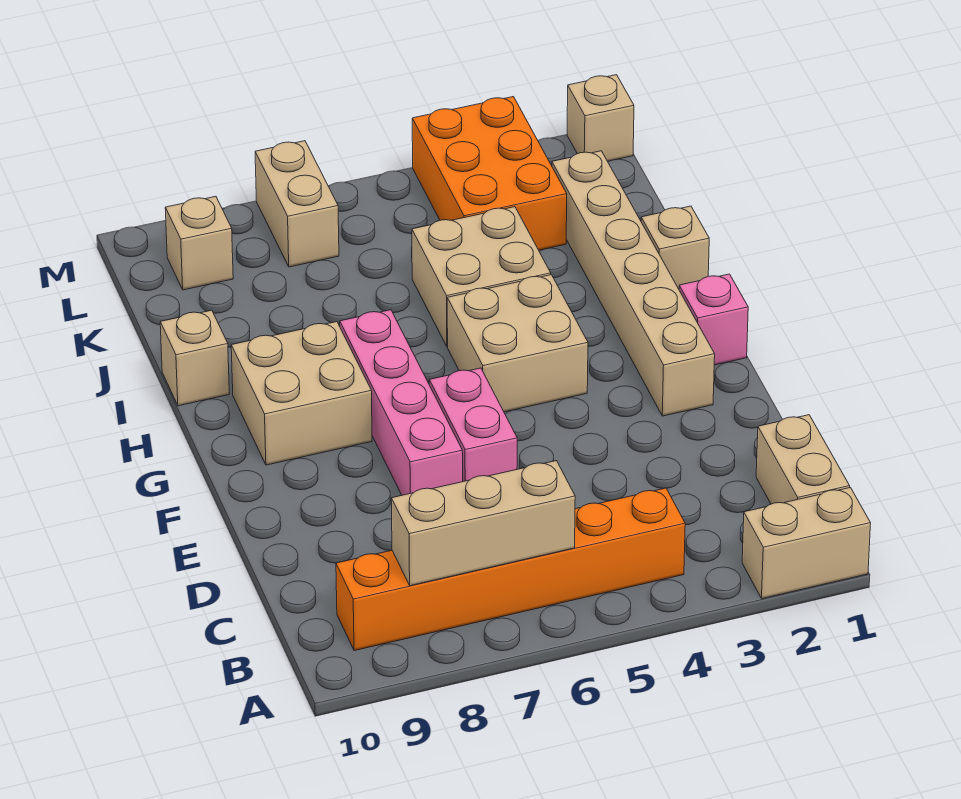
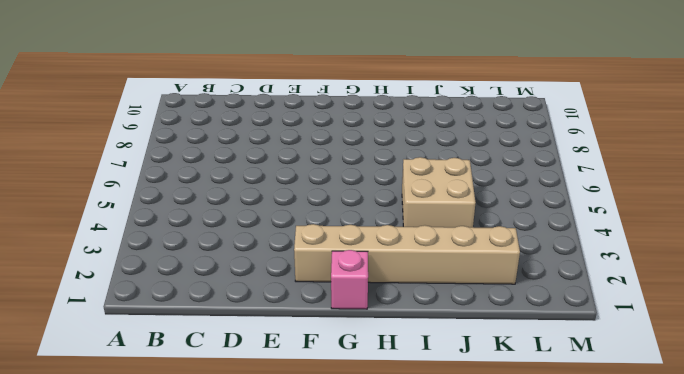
none -> tan 1x2 brick [742,488,871,599]
none -> tan 1x2 brick [756,415,850,504]
none -> orange 1x6 brick [336,488,685,651]

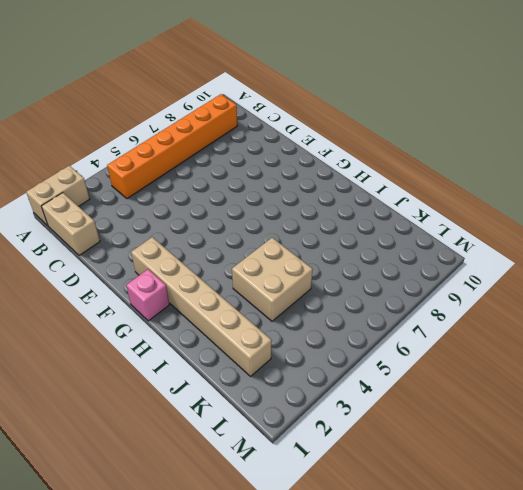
none -> pink 1x2 brick [429,368,517,482]
none -> pink 1x4 brick [340,310,463,495]
none -> tan 2x2 brick [447,275,588,412]

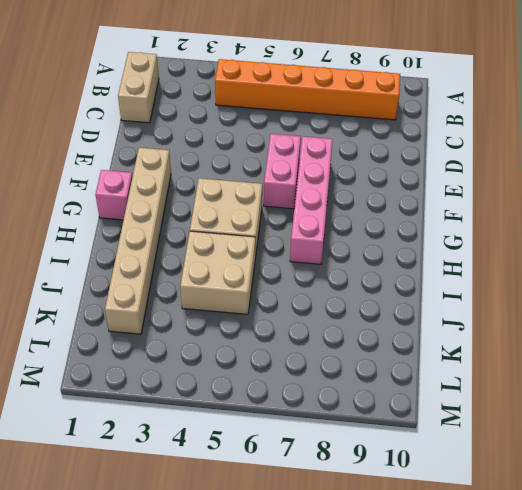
none -> tan 1x2 brick [742,488,871,599]
none -> tan 2x2 brick [231,322,372,465]
none -> tan 1x1 brick [641,206,709,289]

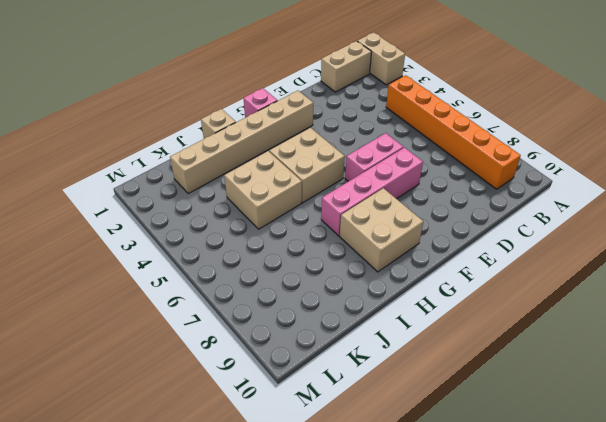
none -> tan 1x1 brick [160,310,229,406]
none -> orange 2x3 brick [412,97,567,250]
none -> tan 1x2 brick [255,141,339,267]

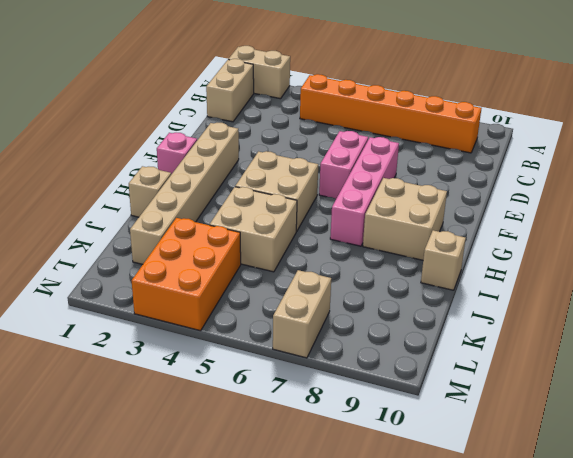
none -> tan 1x1 brick [165,196,233,290]
none -> tan 1x1 brick [567,75,634,161]
none -> tan 1x3 brick [391,461,575,586]

